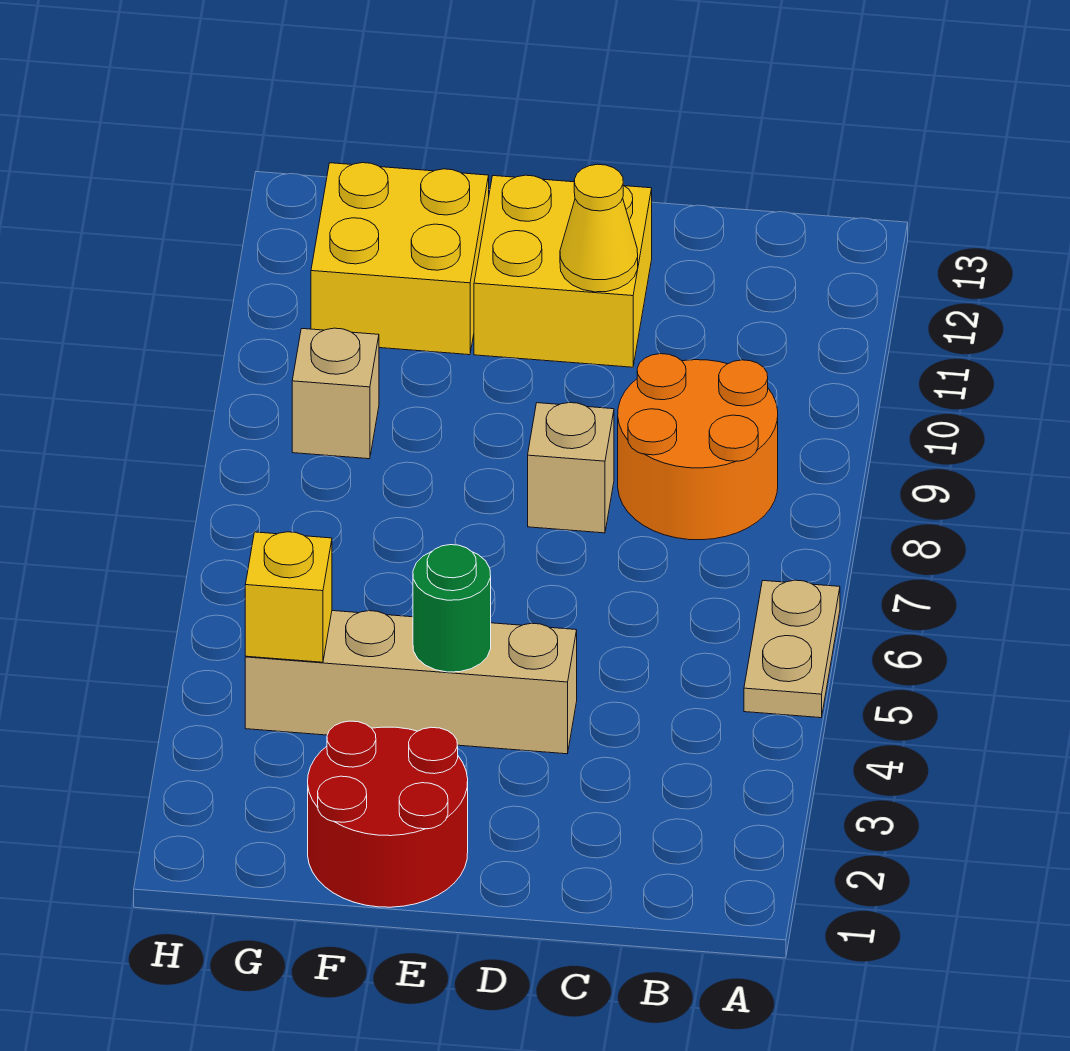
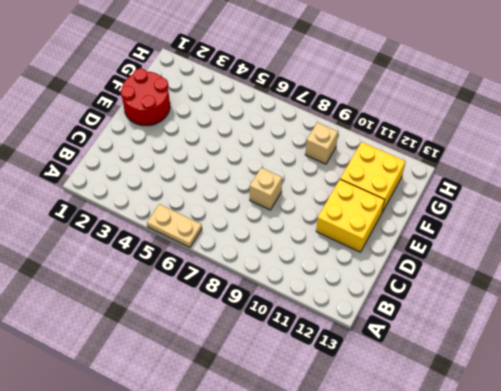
none -> orange 2x2 round brick [618,354,778,540]
none -> tan 1x4 brick [245,611,577,754]

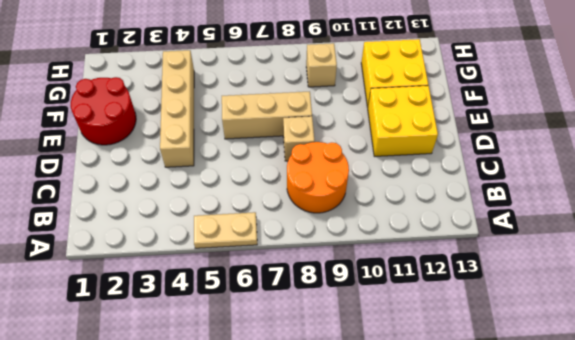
tan 1x3 brick [222,92,312,139] -> none
none -> yellow 1x1 cone [560,164,638,292]
none -> green 1x1 round brick [413,545,491,672]

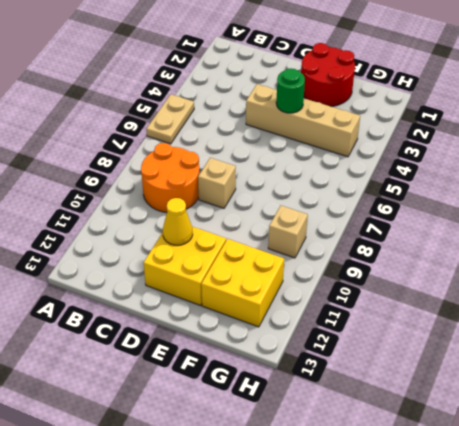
none -> yellow 1x1 brick [245,532,332,662]

